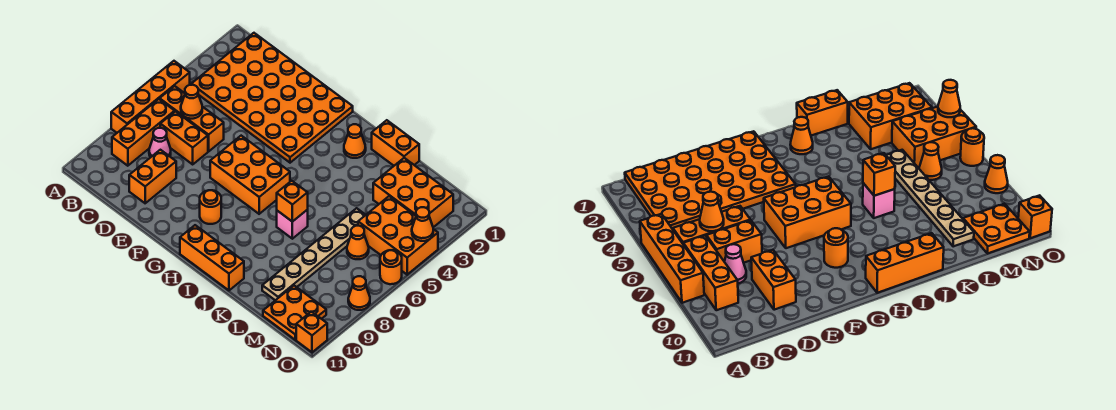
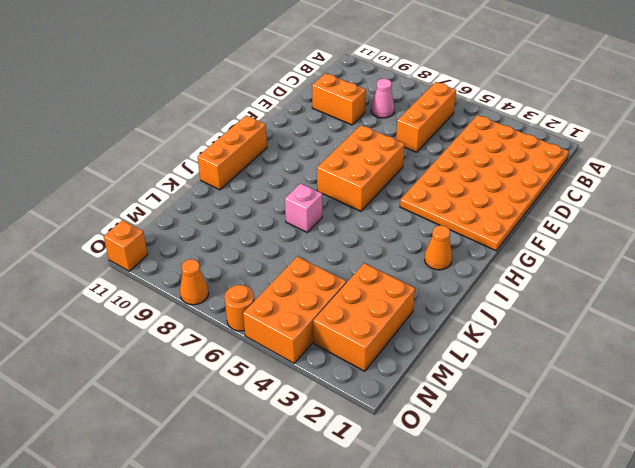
none -> orange 1x4 brick [111,61,190,133]
none -> orange 1x3 brick [112,99,175,166]
none -> orange 1x2 brick [160,111,208,164]

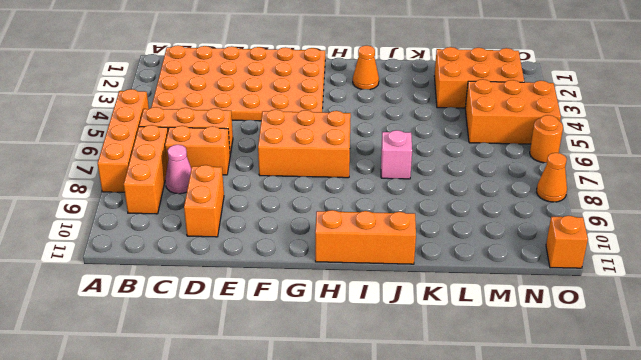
none -> orange 1x1 round brick [200,190,221,224]
none -> orange 1x2 brick [372,120,419,166]
none -> tan 1x6 plate [262,208,365,300]

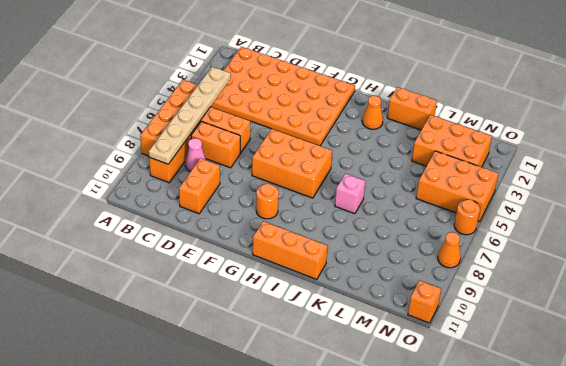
tan 1x6 plate [149,67,231,164] -> tan 1x6 plate moved to [262,208,365,300]
none -> orange 1x1 cone [347,226,369,259]
none -> orange 2x2 plate [263,286,326,340]
none -> orange 1x1 cone [181,85,202,119]

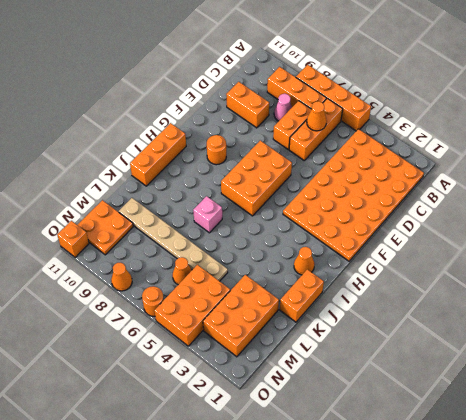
none -> orange 1x1 brick [277,181,308,222]
none -> orange 1x1 cone [412,207,433,241]

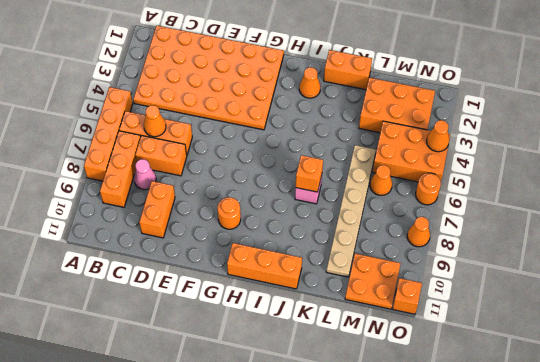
none -> orange 2x3 brick [210,136,290,214]

